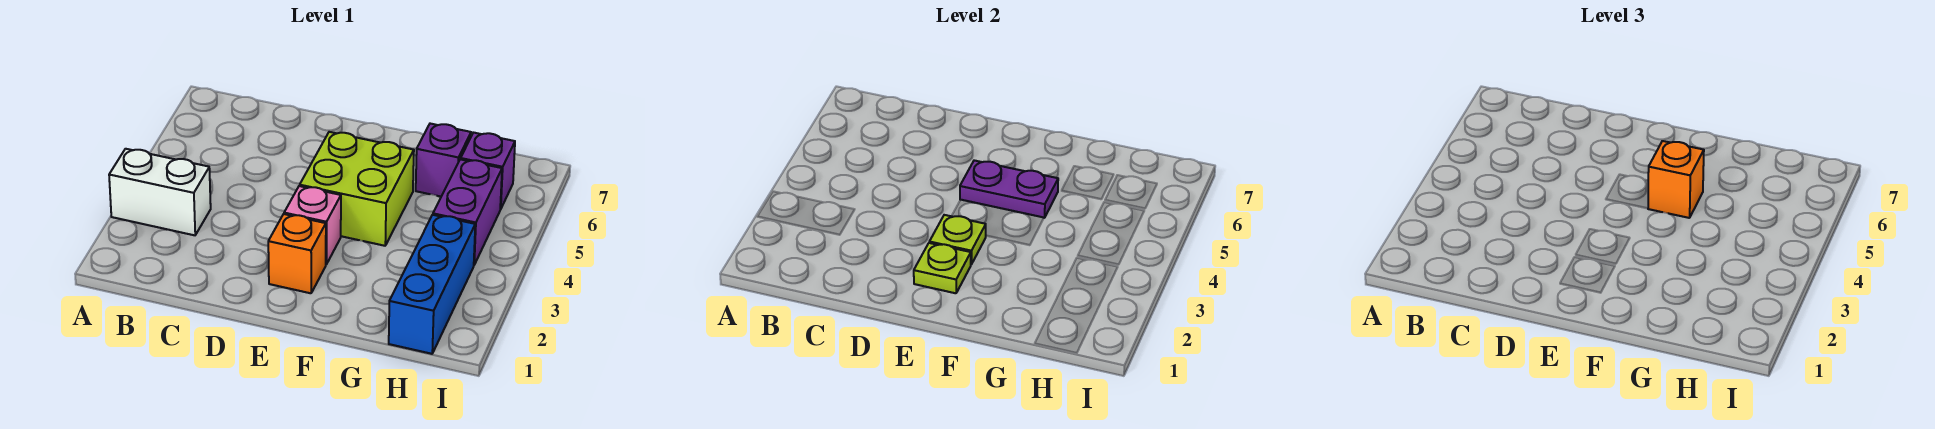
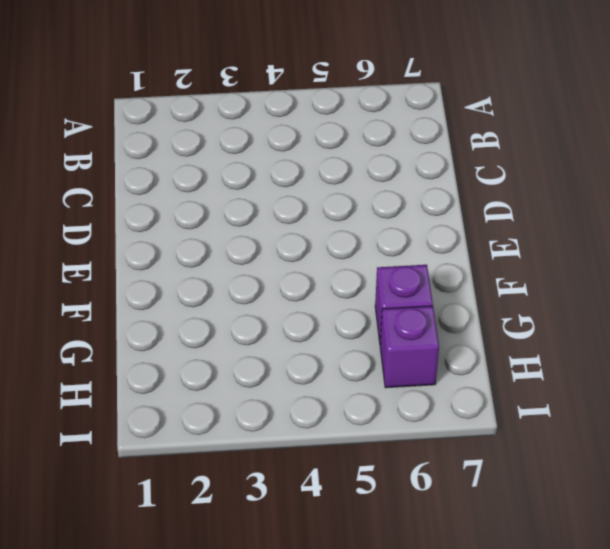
none -> white 1x2 brick [109,149,211,235]
none -> orange 1x1 brick [268,214,326,293]
none -> pink 1x1 brick [284,186,341,264]

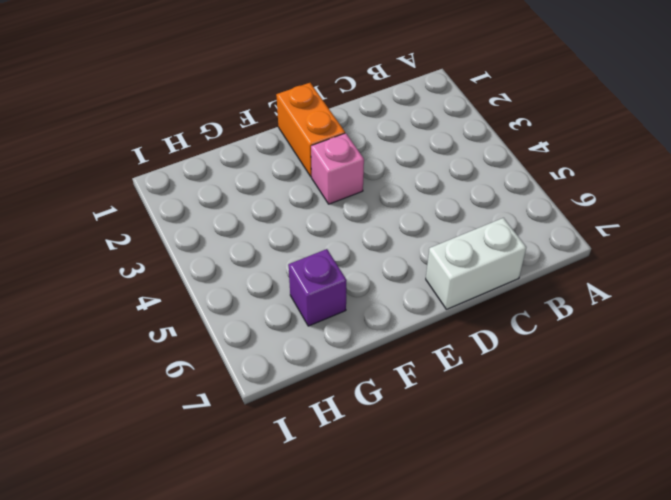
white 1x2 brick [426,218,526,309] -> white 1x2 brick moved to [109,149,211,235]
orange 1x2 brick [276,83,345,177] -> orange 1x1 brick [268,214,326,293]
none -> lime 2x2 brick [300,132,414,246]
none -> blue 1x3 brick [389,215,475,354]
none -> purple 1x2 brick [433,159,502,265]

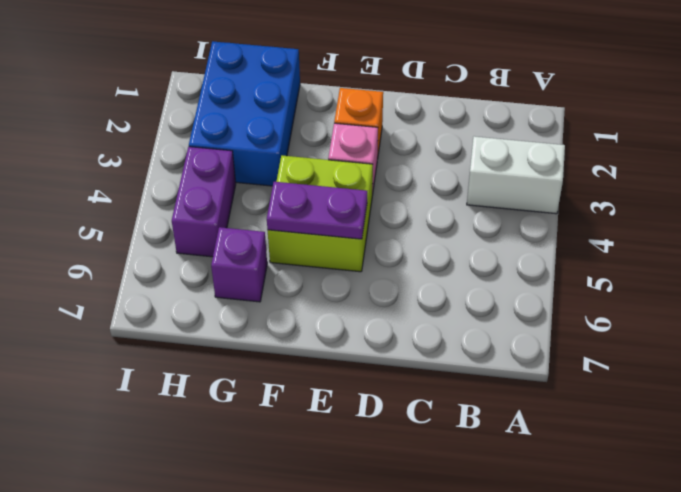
blue 2x3 brick [189,41,300,186] -> blue 1x3 brick [389,215,475,354]
none -> purple 1x1 brick [461,133,515,209]
none -> lime 1x1 plate [914,243,971,293]
none -> lime 1x1 plate [929,215,986,264]

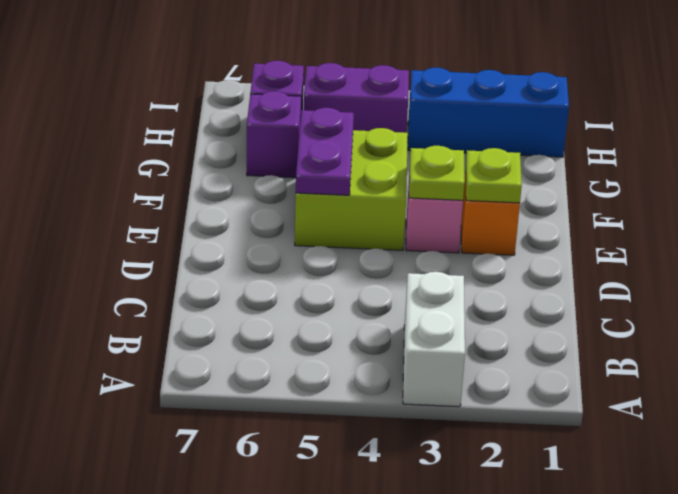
none -> orange 1x1 brick [1648,141,1704,218]

